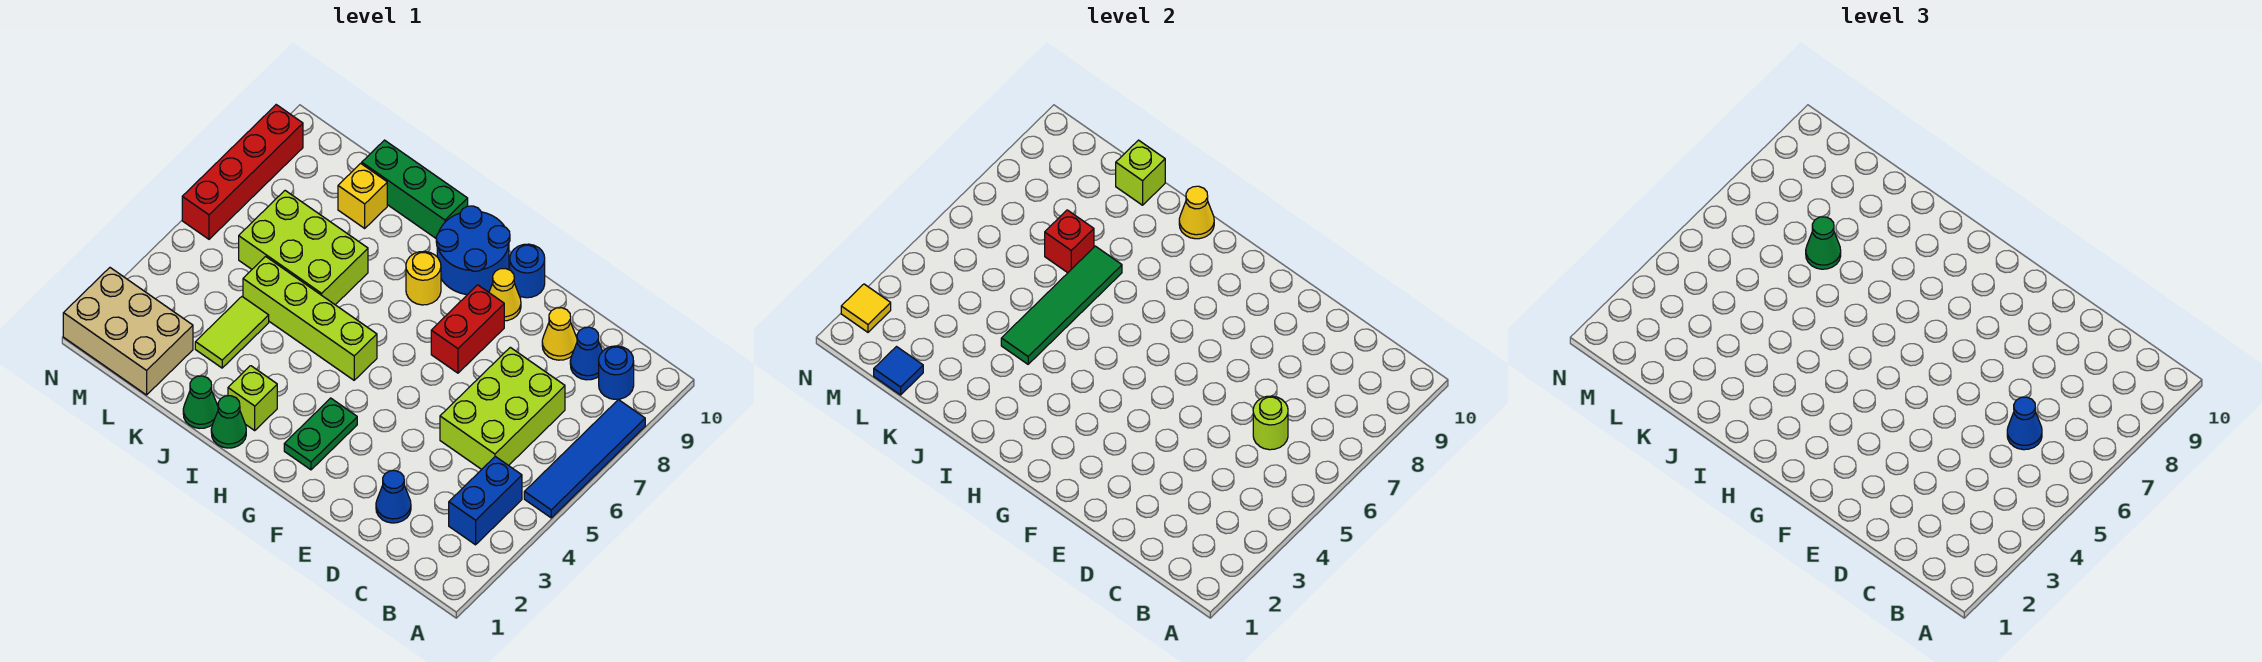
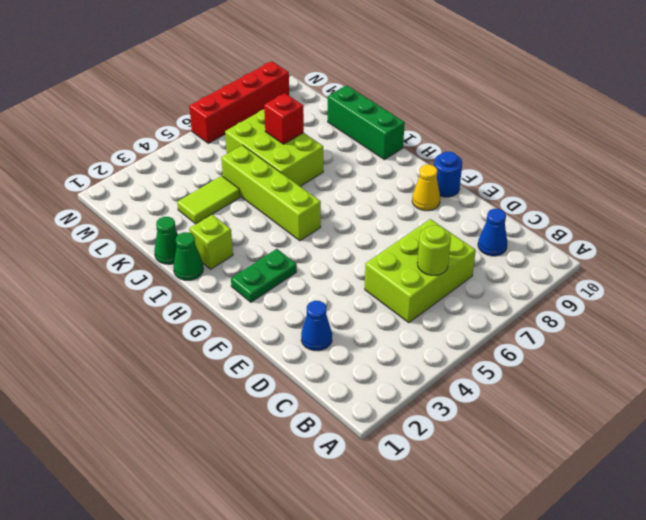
none -> blue 1x4 tile [524,400,645,518]
none -> blue 1x2 brick [449,456,522,545]
none -> blue 1x1 round brick [599,346,634,399]
none -> yellow 1x1 cone [542,308,577,360]

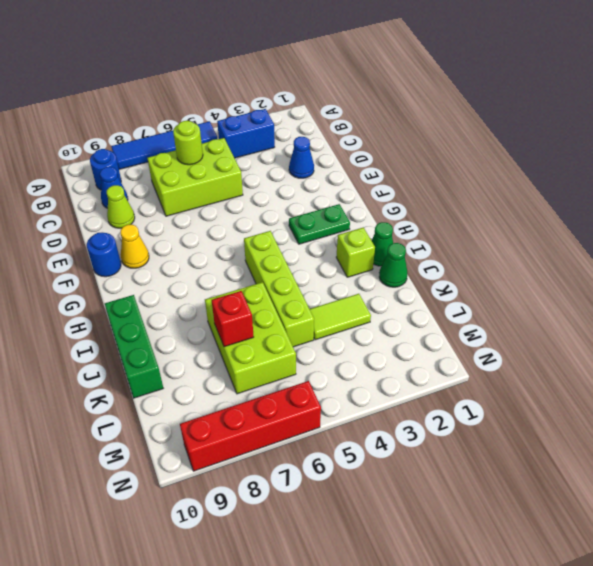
lime 1x1 cone [107,185,135,228] -> yellow 1x1 cone [542,308,577,360]
none -> red 1x2 brick [431,285,504,373]
none -> blue 2x2 round brick [436,206,510,295]
none -> yellow 1x1 round brick [406,251,441,305]
none -> yellow 1x1 brick [338,163,387,228]

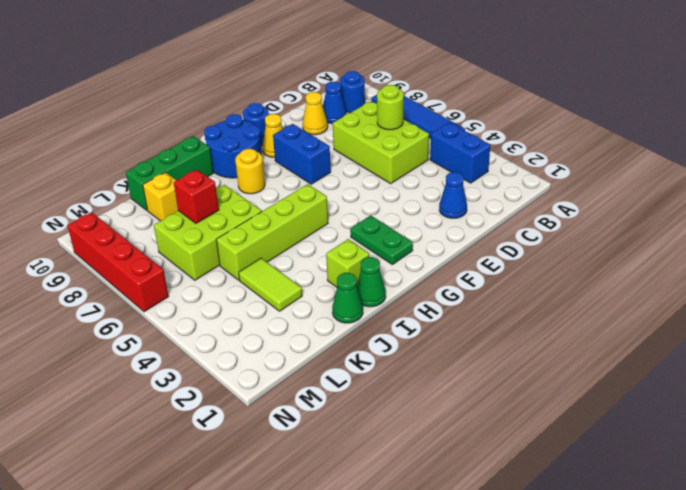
blue 1x2 brick [273,124,331,184] -> red 1x2 brick [431,285,504,373]
none -> tan 2x3 brick [63,268,193,395]
none -> yellow 1x1 cone [1179,186,1214,239]
none -> green 1x4 tile [1001,246,1122,364]
none -> lime 1x1 brick [1116,140,1165,205]

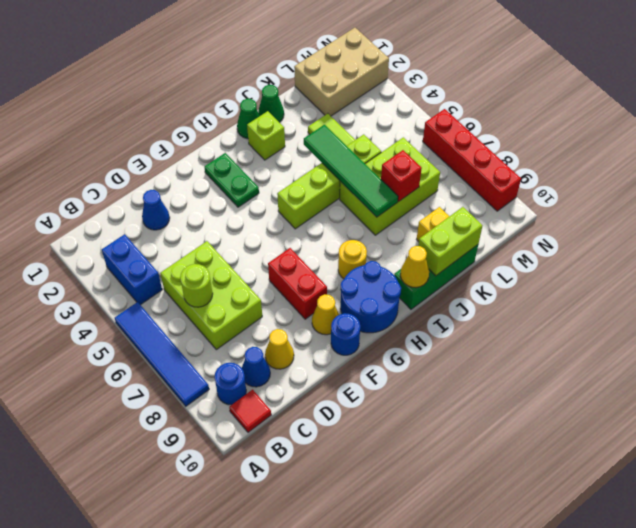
red 1x1 tile [229,390,271,432] -> none
lime 1x2 brick [418,207,482,276] -> lime 1x1 brick [1116,140,1165,205]
none -> blue 1x1 tile [874,347,923,395]
none -> yellow 1x1 tile [841,284,891,332]
none -> blue 1x1 cone [2007,397,2042,450]
none -> green 1x1 cone [1806,217,1841,269]

